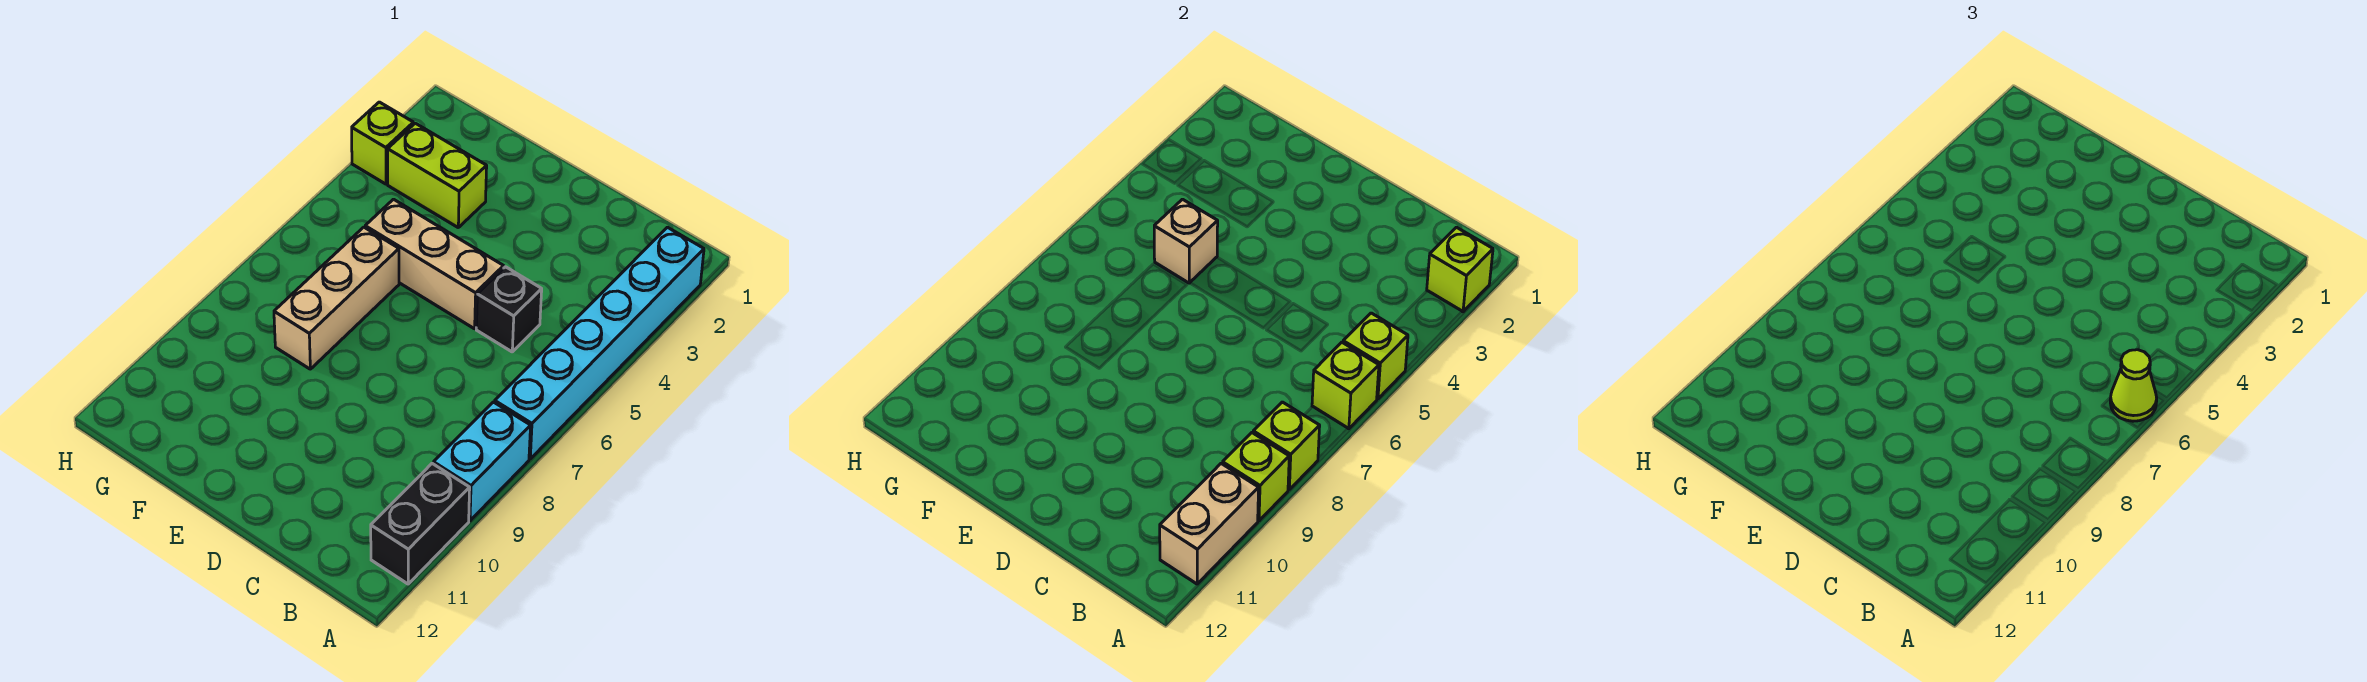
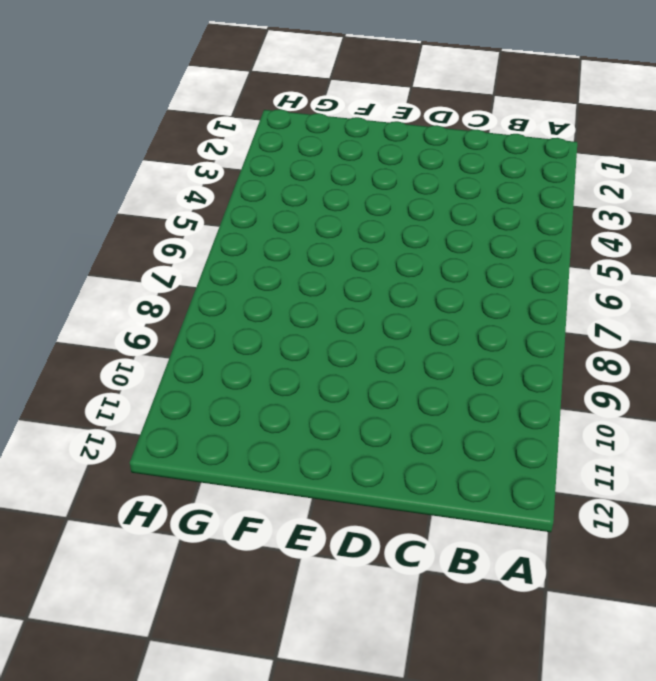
none -> cyan 1x6 brick [495,227,704,459]
none -> cyan 1x2 brick [434,402,531,521]
none -> black 1x2 brick [371,464,470,584]

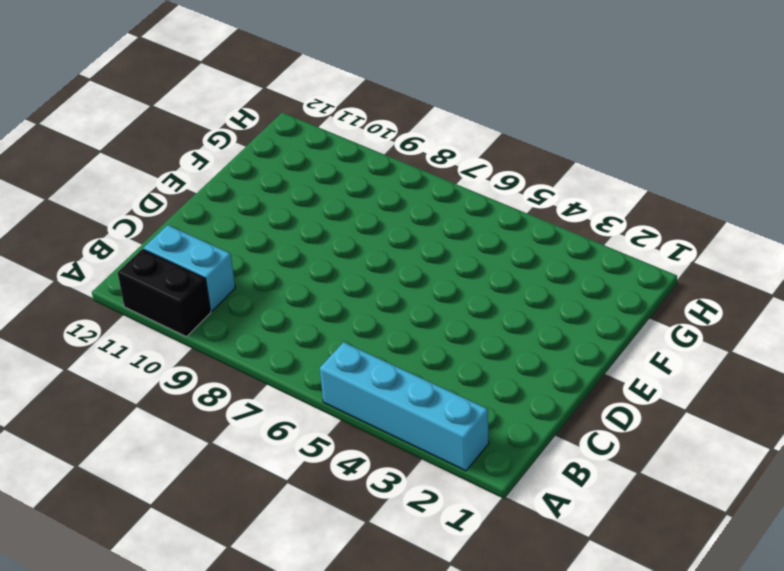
cyan 1x4 brick [320,342,489,471] -> cyan 1x6 brick [495,227,704,459]
cyan 1x2 brick [144,225,235,311] -> cyan 1x2 brick moved to [434,402,531,521]
none -> black 1x1 brick [476,267,542,352]
none -> tan 1x3 brick [365,199,504,329]
none -> lime 1x2 brick [388,123,487,227]

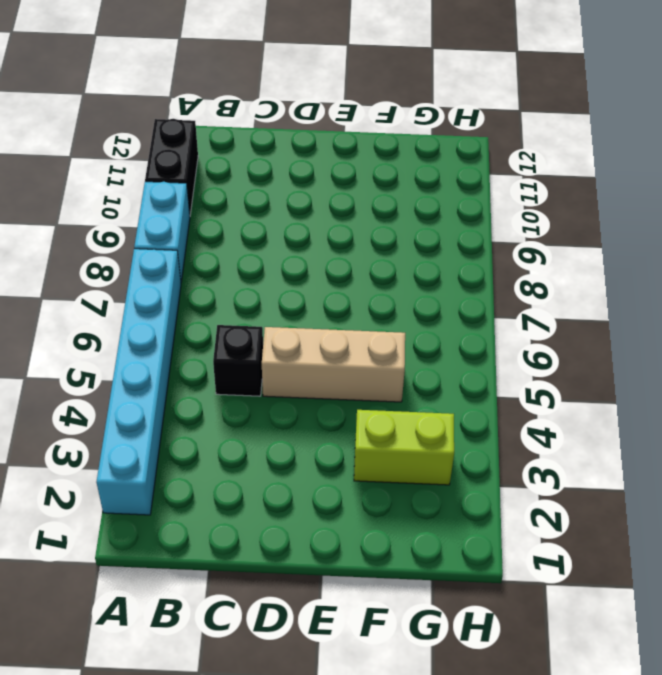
none -> tan 1x3 brick [274,227,399,369]
none -> lime 1x1 brick [352,102,413,184]
none -> lime 1x1 brick [1427,227,1493,312]

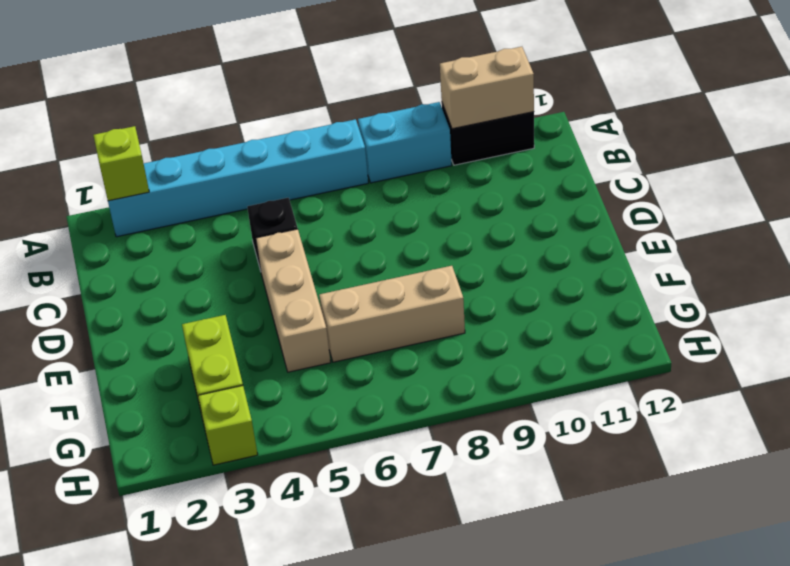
none -> lime 1x1 brick [1343,313,1408,399]
none -> lime 1x1 brick [1312,342,1379,429]
none -> lime 1x1 brick [1253,402,1320,489]

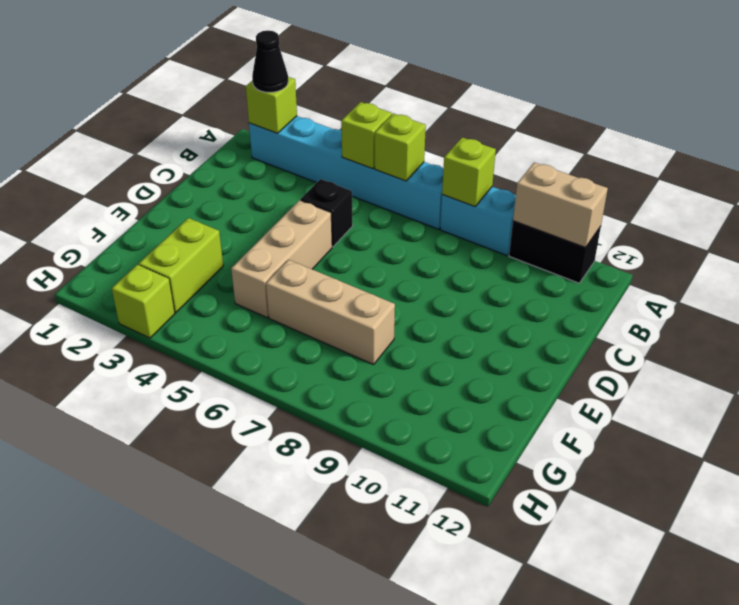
black 1x1 cone [252,30,288,92] -> none
none -> lime 1x1 brick [1223,433,1289,521]
none -> tan 1x1 brick [1154,199,1218,283]
none -> lime 1x1 cone [2110,350,2157,421]

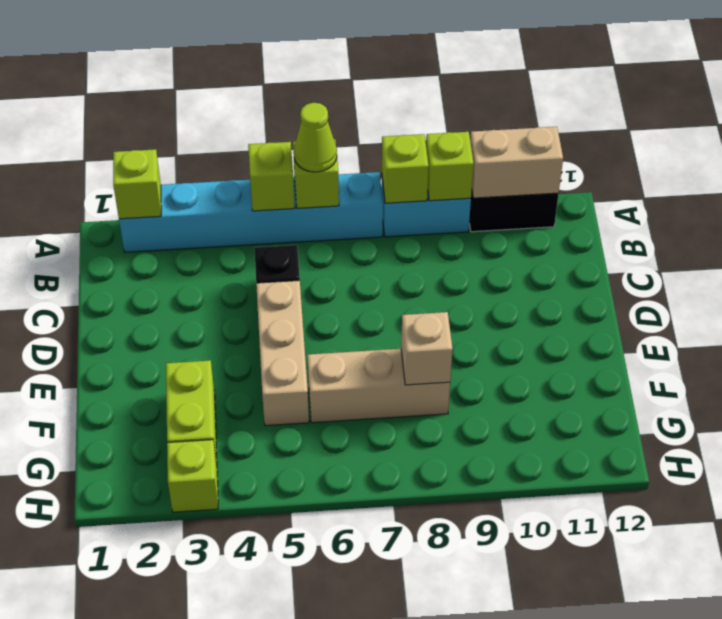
tan 1x1 brick [401,312,453,385] -> tan 1x1 brick moved to [1154,199,1218,283]

